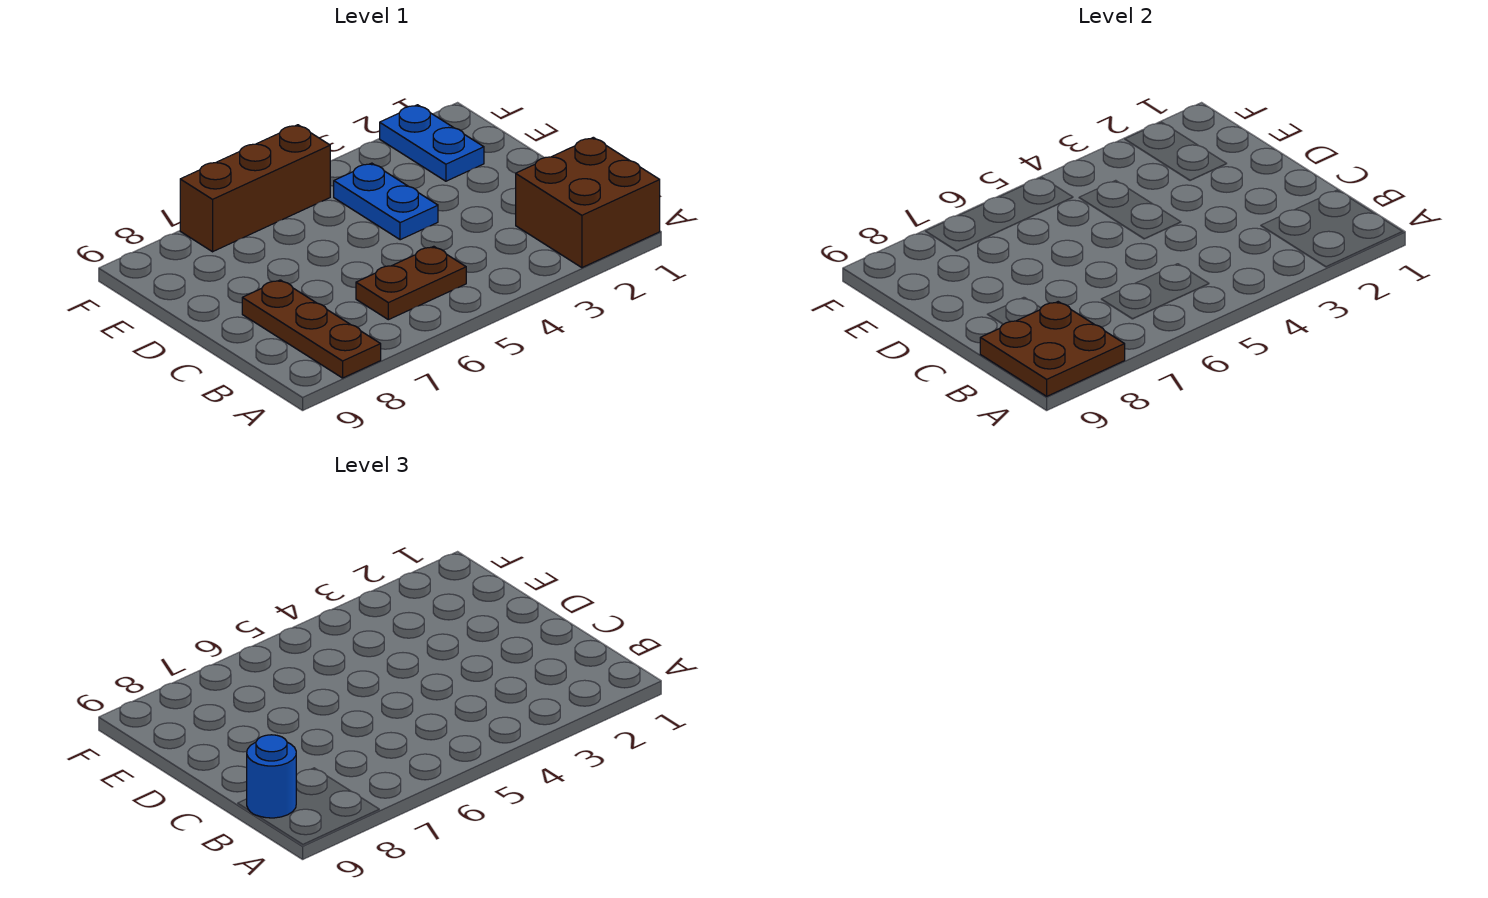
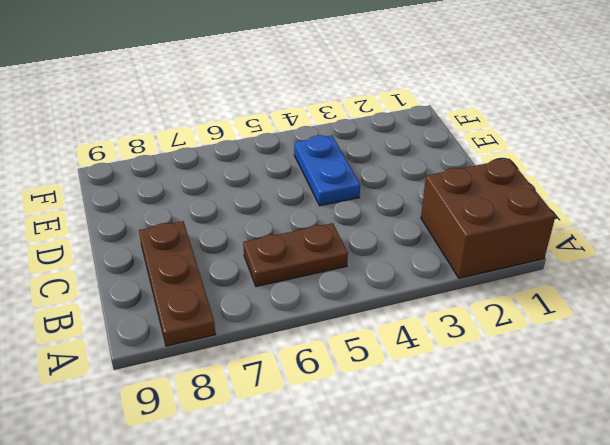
none -> blue 1x2 plate [380,105,484,181]
none -> brown 1x3 brick [180,125,330,252]

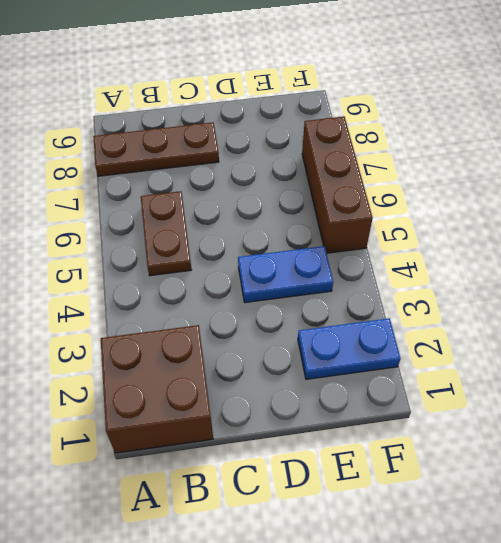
none -> brown 2x2 plate [980,302,1125,396]
none -> blue 1x1 round brick [247,735,296,818]

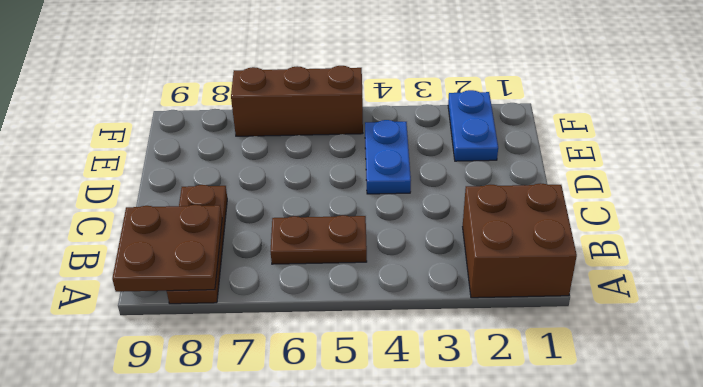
none -> blue 1x1 round brick [247,735,296,818]

